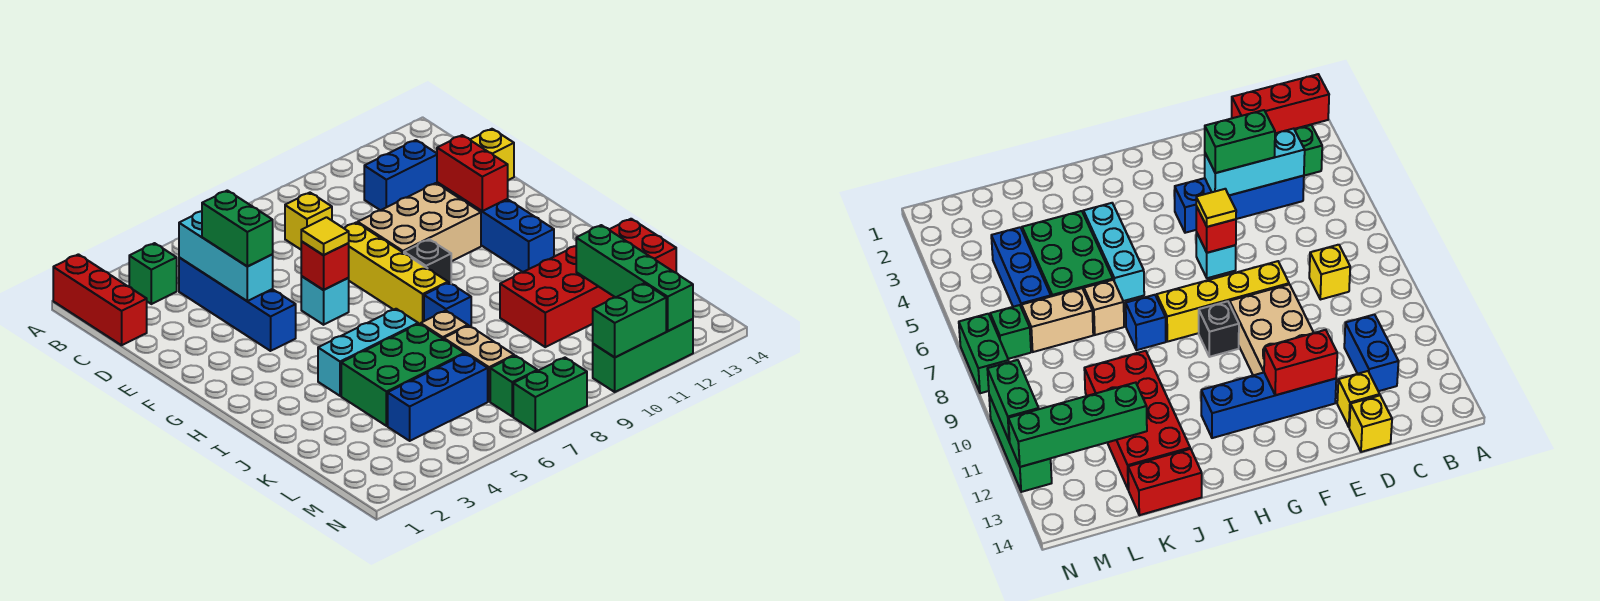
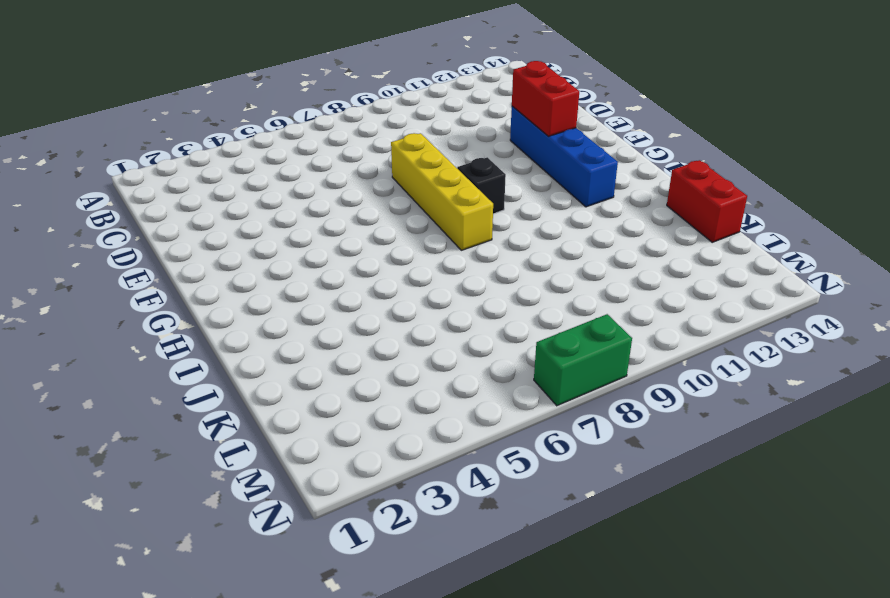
none -> red 1x3 brick [53,254,147,345]
none -> green 1x1 brick [129,243,177,304]
none -> blue 1x4 brick [179,258,296,351]
none -> yellow 1x1 brick [285,193,332,249]

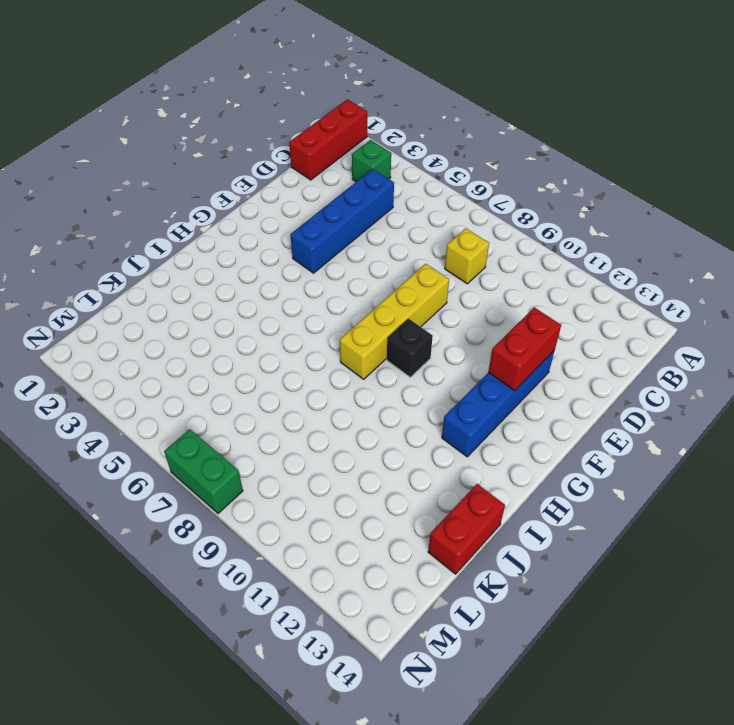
none -> blue 1x2 brick [364,140,437,210]
none -> yellow 1x1 brick [1337,371,1380,427]
none -> yellow 1x1 brick [470,129,514,180]
none -> tan 2x3 brick [358,183,481,261]

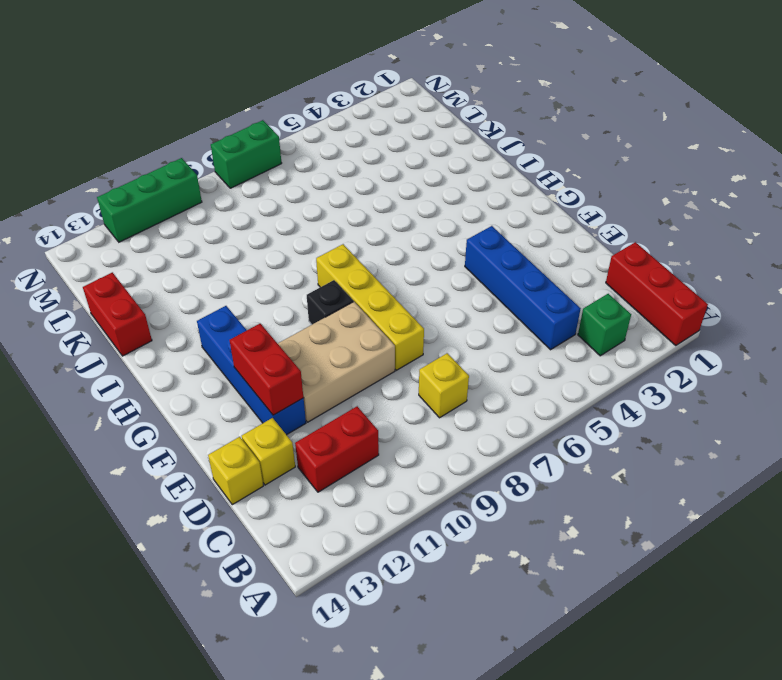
red 1x2 brick [295,406,379,492] -> blue 1x2 brick [364,140,437,210]
none -> cyan 1x1 brick [301,276,349,325]
none -> cyan 1x3 brick [318,309,418,396]
none -> blue 1x1 brick [424,283,471,326]
none -> green 2x3 brick [341,324,465,426]

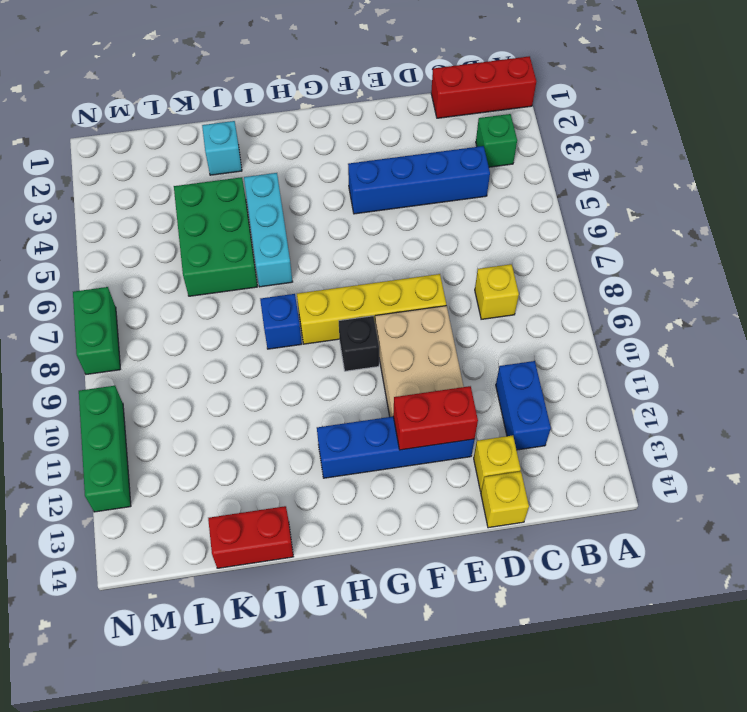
cyan 1x1 brick [202,121,242,175] -> cyan 1x1 brick moved to [301,276,349,325]
none -> tan 1x1 brick [421,311,468,339]
none -> red 2x4 brick [500,246,615,347]
none -> tan 1x2 brick [444,326,514,401]
none -> blue 1x3 brick [388,354,488,441]

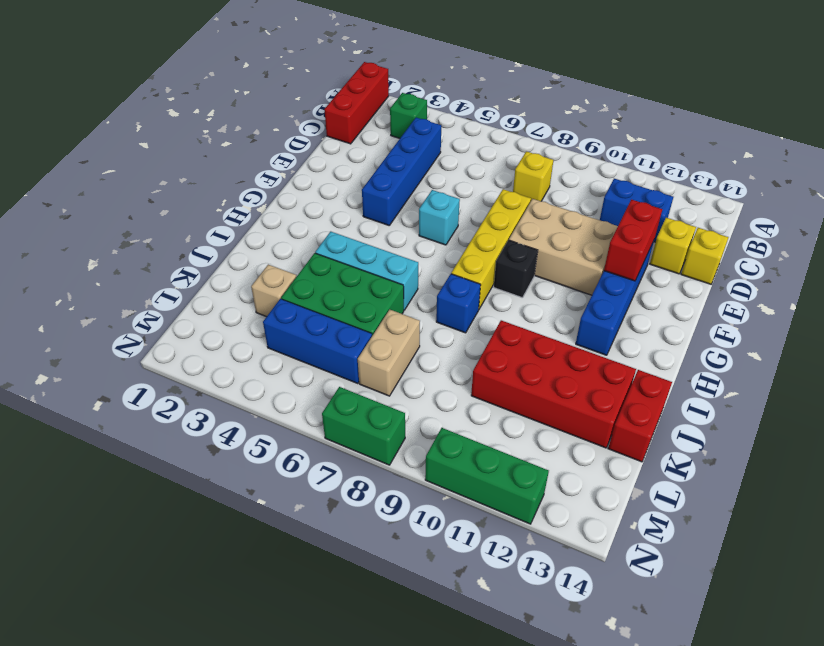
tan 1x1 brick [251,265,296,317] -> tan 1x1 brick moved to [421,311,468,339]
none -> green 1x1 brick [490,356,537,416]
none -> cyan 1x3 brick [179,211,273,301]
none -> red 1x1 brick [301,242,349,290]
none -> green 1x4 brick [576,225,693,331]

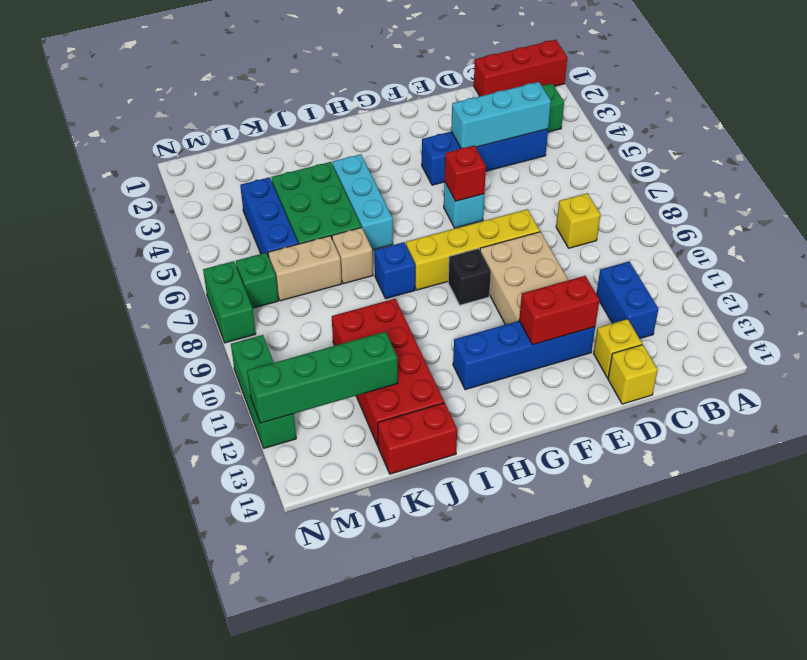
none -> green 1x2 brick [593,283,666,357]
none -> green 1x2 brick [202,190,273,266]
none -> yellow 1x1 tile [301,217,349,255]

